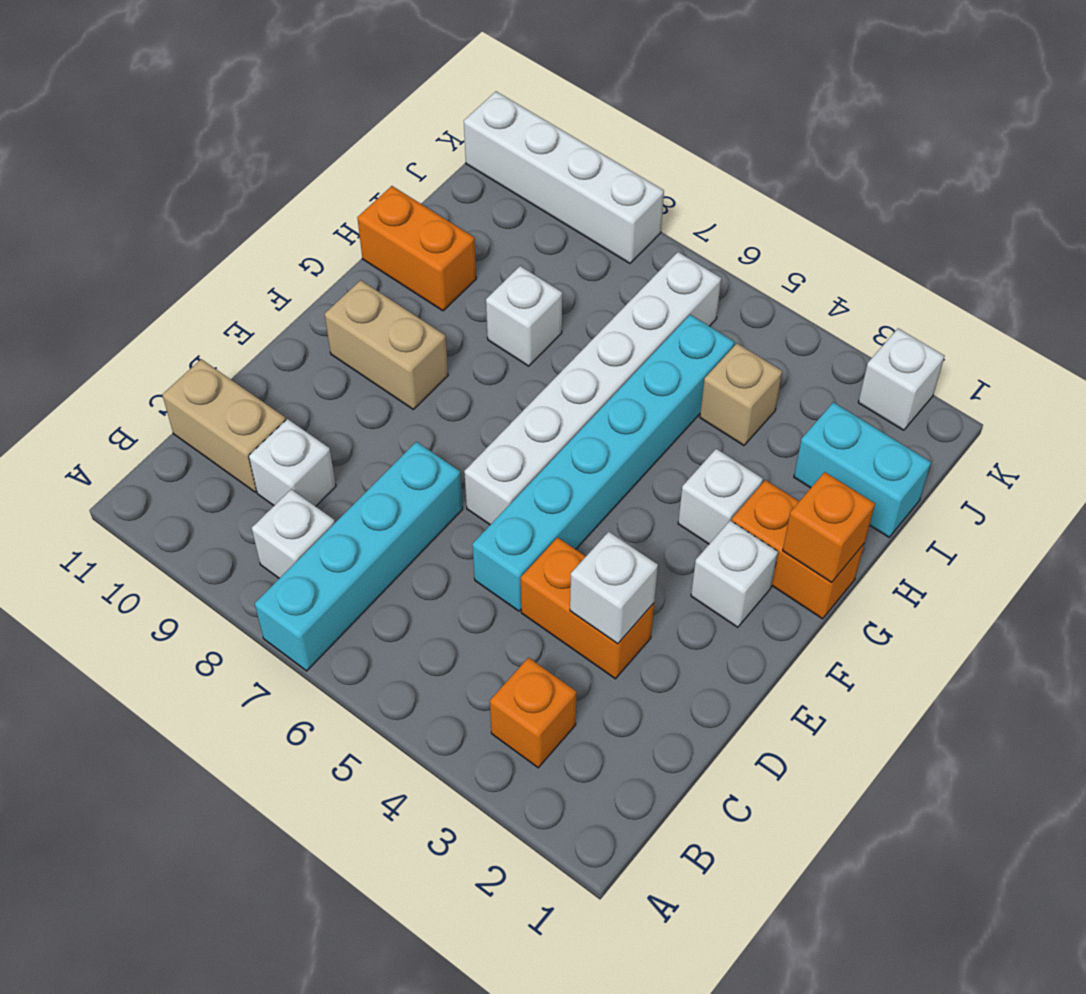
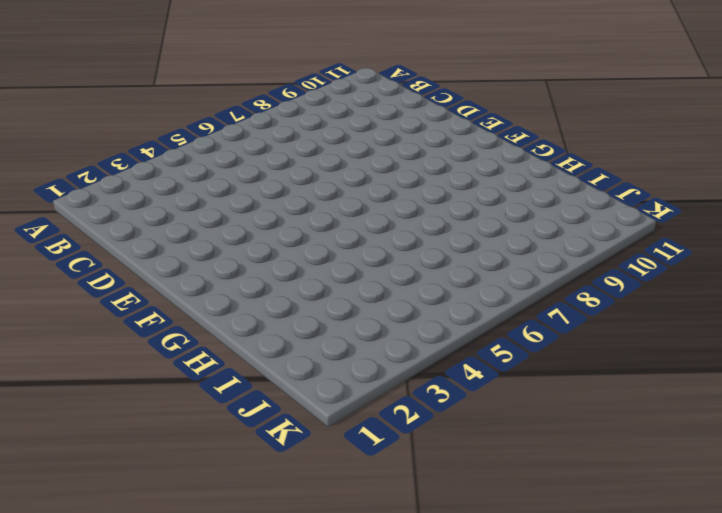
none -> cyan 1x4 brick [255,442,463,671]
none -> orange 1x1 brick [490,658,577,768]
none -> white 1x1 brick [252,489,335,578]

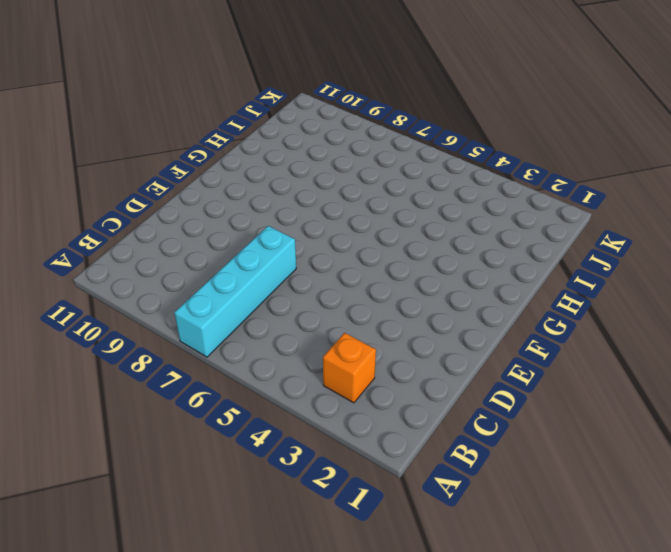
none -> white 1x1 brick [252,489,335,578]
none -> white 1x1 brick [249,419,336,506]
none -> tan 1x2 brick [162,359,286,492]

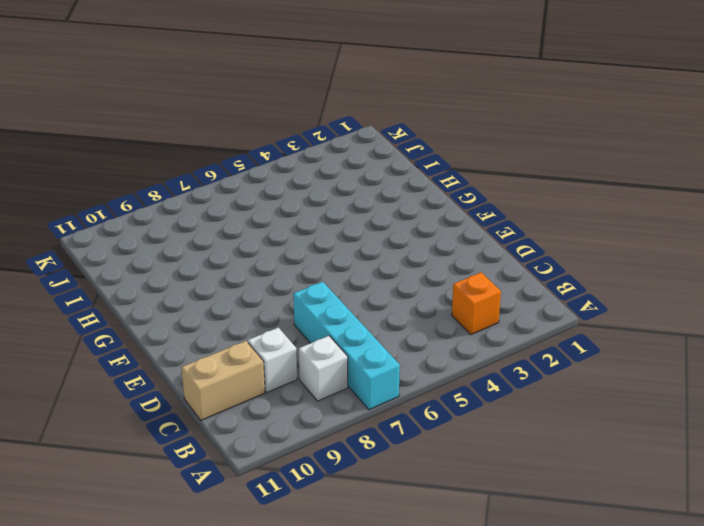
none -> orange 1x2 brick [521,537,654,679]
none -> cyan 1x6 brick [472,315,735,611]
none -> white 1x6 brick [464,252,721,525]

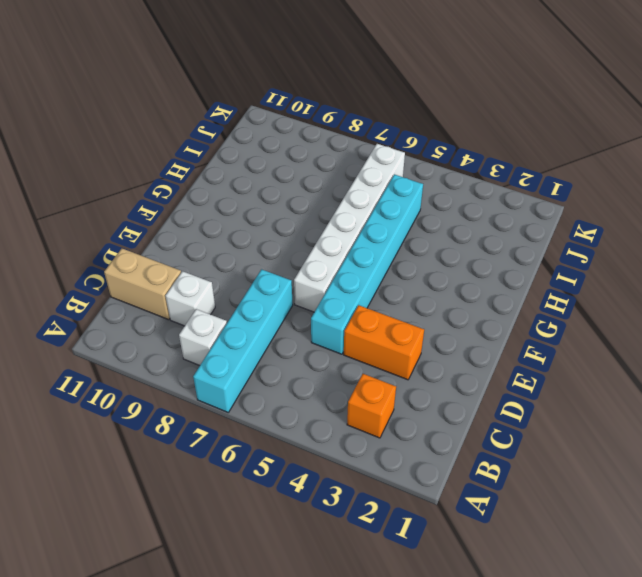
none -> white 1x1 brick [691,521,778,627]
none -> tan 1x2 brick [325,280,448,409]
none -> orange 1x2 brick [732,480,864,619]

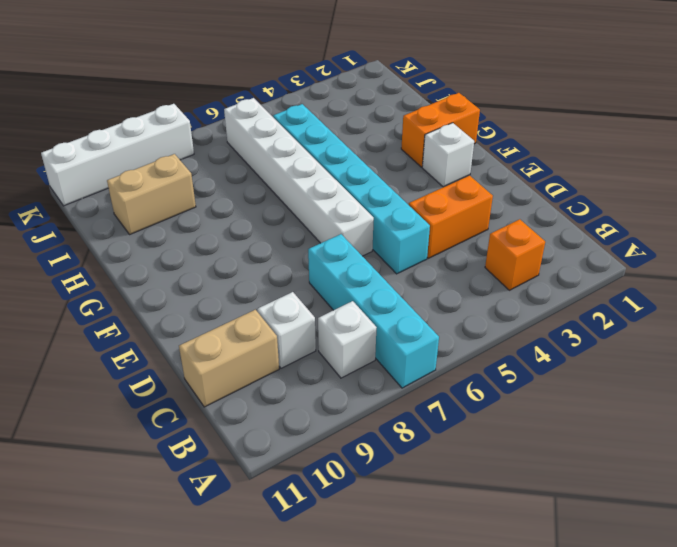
tan 1x2 brick [107,154,196,235] -> tan 1x2 brick moved to [325,280,448,409]
none -> white 1x1 brick [678,449,763,544]
none -> white 1x1 brick [486,266,562,366]
none -> orange 1x2 brick [357,186,476,311]

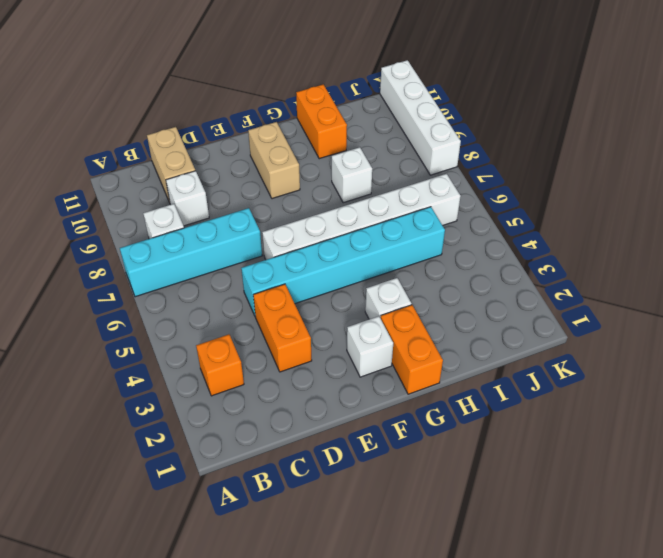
none -> cyan 1x2 brick [794,402,931,537]
none -> tan 1x1 brick [700,343,782,445]
none -> white 1x1 brick [858,329,944,430]

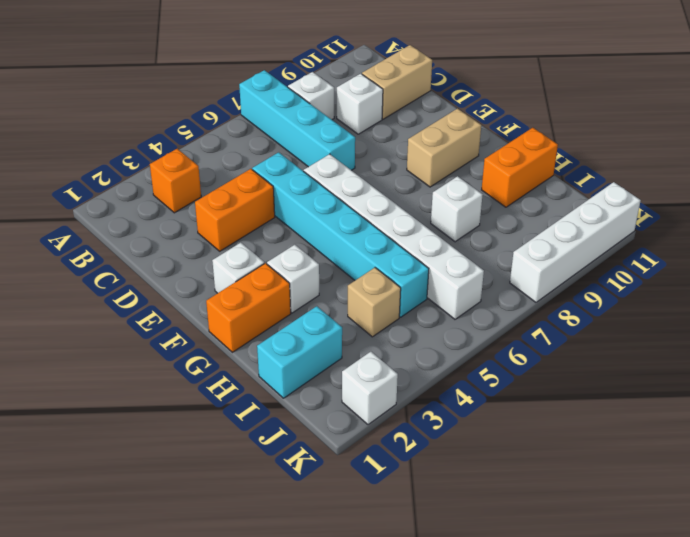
none -> white 1x1 brick [570,532,658,644]
none -> orange 1x1 brick [783,472,875,583]

